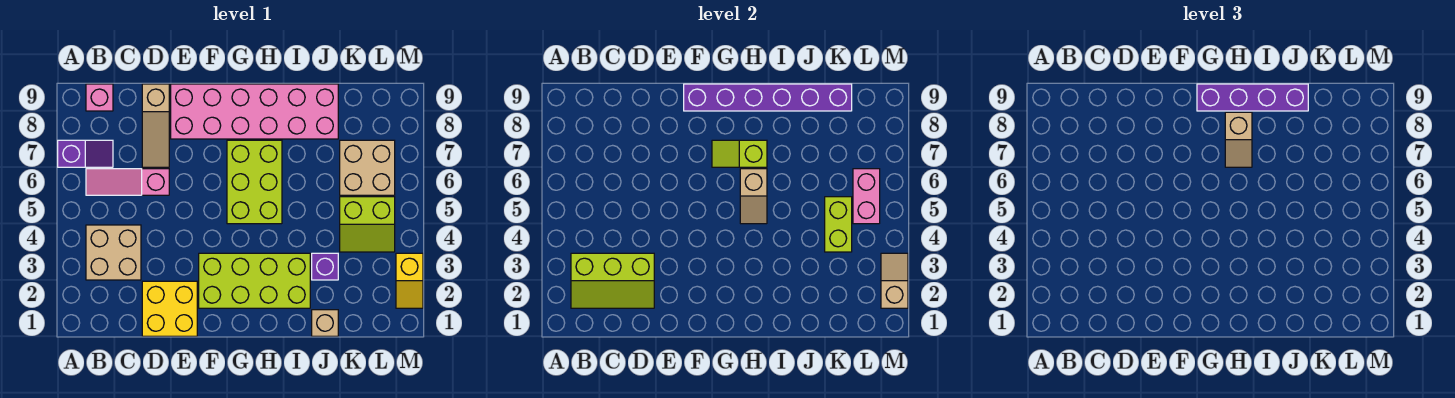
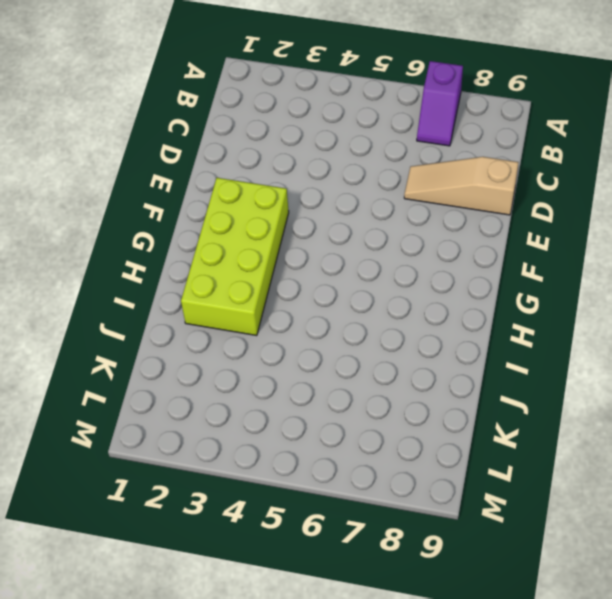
none -> tan 2x2 brick [86,225,141,280]
none -> pink 1x3 slope [86,169,169,195]
none -> pink 1x1 brick [86,84,113,111]

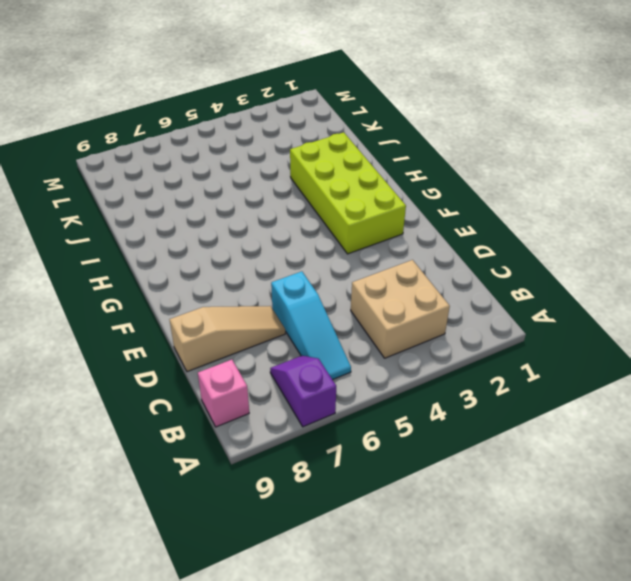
cyan 1x3 slope [271,271,351,380] -> pink 1x3 slope [86,169,169,195]
none -> yellow 2x2 brick [142,281,197,336]
none -> pink 2x6 brick [171,84,338,139]
none -> lime 2x3 brick [227,140,282,224]

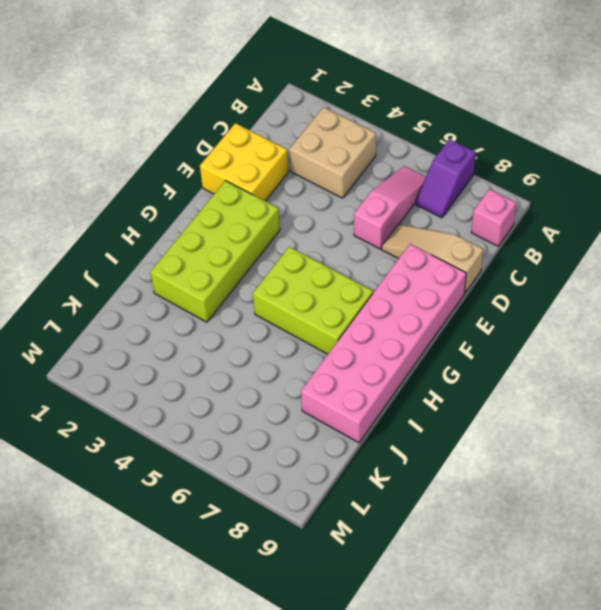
none -> tan 1x1 brick [312,310,338,336]
none -> purple 1x1 brick [312,253,338,280]
none -> lime 2x2 slope [340,197,395,252]

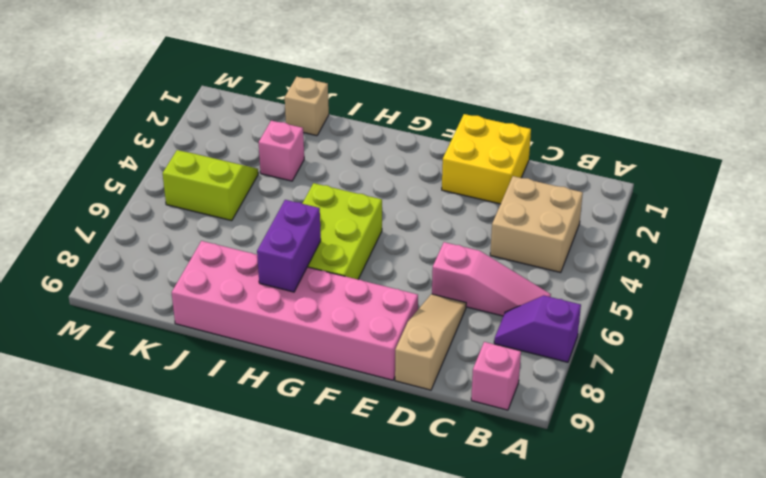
purple 1x2 brick [257,200,321,292] -> lime 1x2 slope [712,140,767,167]
pink 1x1 brick [259,121,304,181] -> purple 1x1 brick [312,253,338,280]
none -> lime 2x4 brick [199,253,310,308]
none -> tan 2x2 brick [340,140,395,195]
none -> yellow 1x2 slope [396,253,423,308]

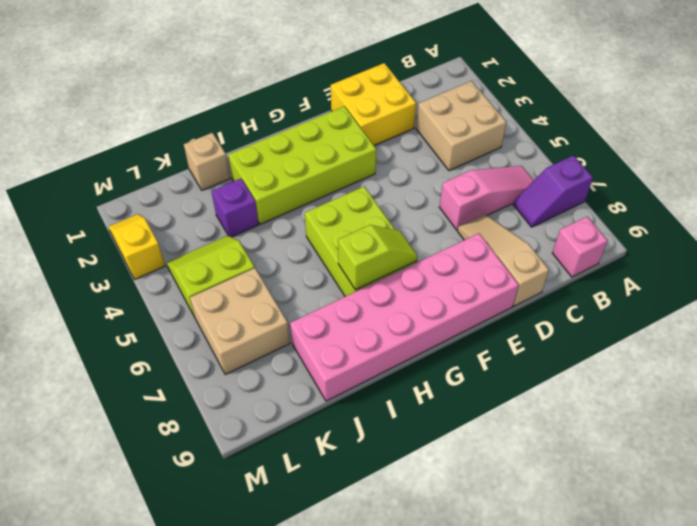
none -> lime 2x3 slope [571,253,654,308]
none -> purple 1x6 brick [684,84,852,111]
none -> tan 1x2 slope [740,169,767,224]

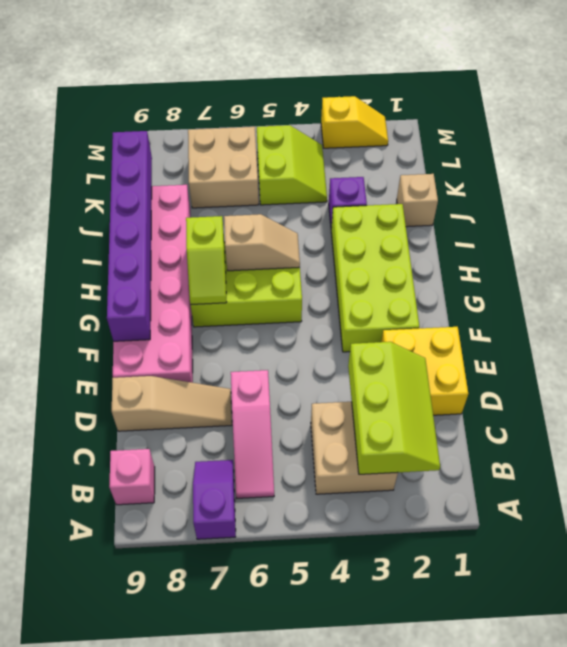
none -> lime 1x2 brick [825,197,852,252]
none -> pink 1x2 brick [853,169,880,224]
none -> tan 1x2 slope [881,253,908,308]

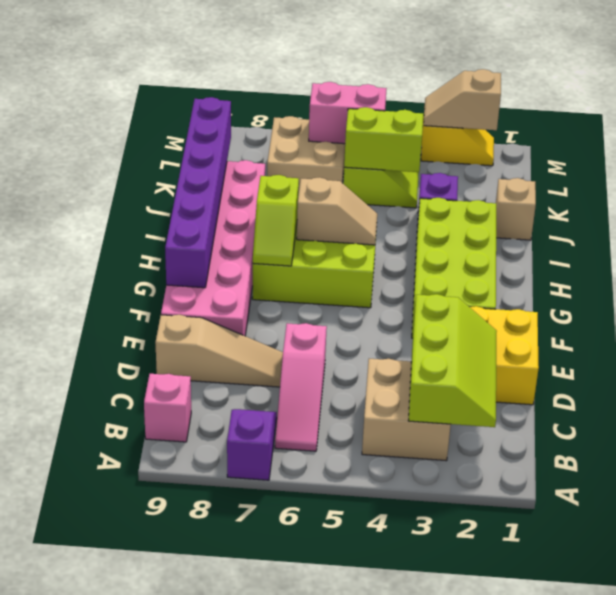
none -> purple 1x4 brick [1197,84,1308,111]
none -> tan 1x2 slope [1225,112,1252,167]

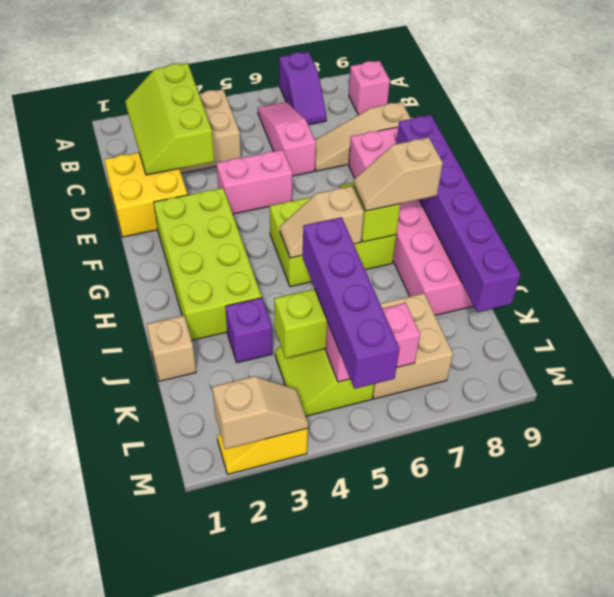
pink 1x2 brick [216,150,292,214] -> none
purple 1x4 brick [302,217,400,389] -> purple 1x4 brick moved to [1197,84,1308,111]

